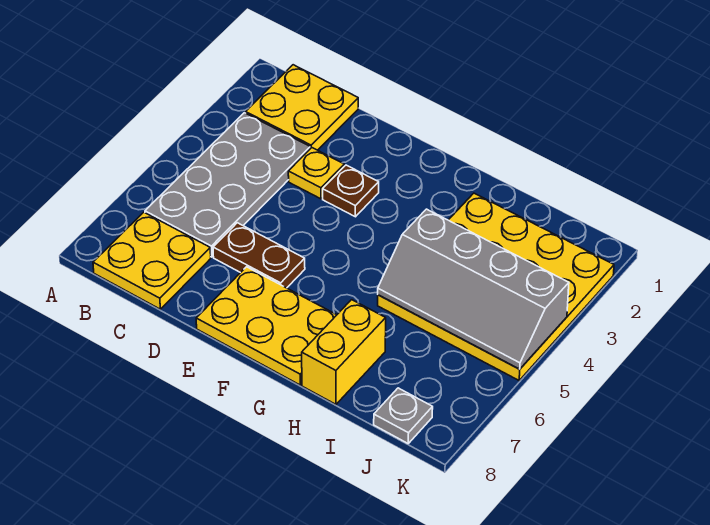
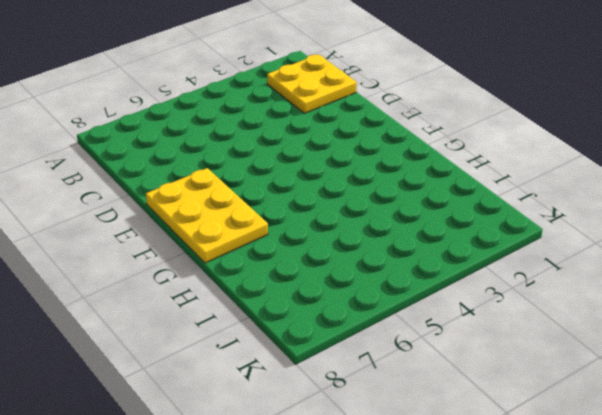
none -> grey 2x4 plate [145,113,310,257]
none -> yellow 2x2 plate [93,212,211,309]

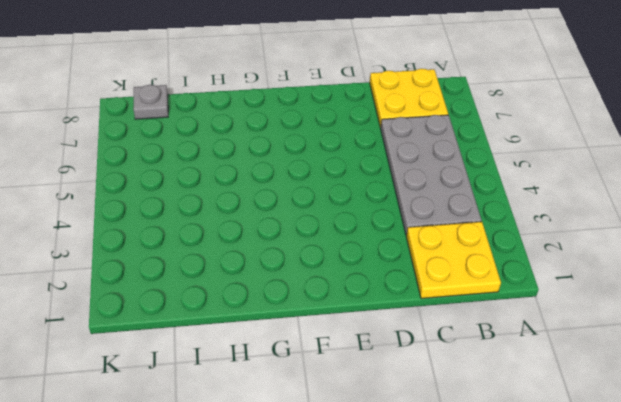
none -> yellow 1x1 plate [288,148,344,199]
none -> brown 1x2 plate [213,223,305,288]

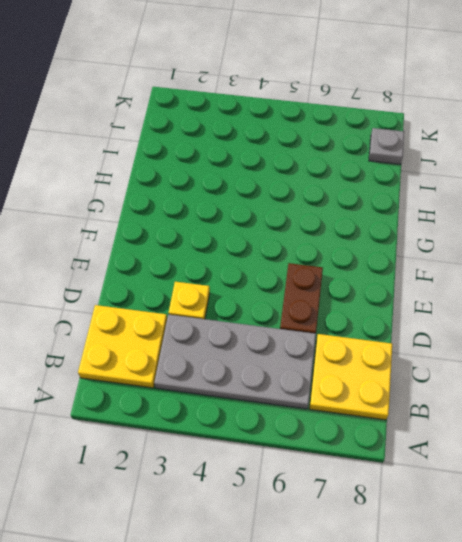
none -> brown 1x1 plate [323,165,379,217]
none -> yellow 2x3 plate [196,267,336,385]

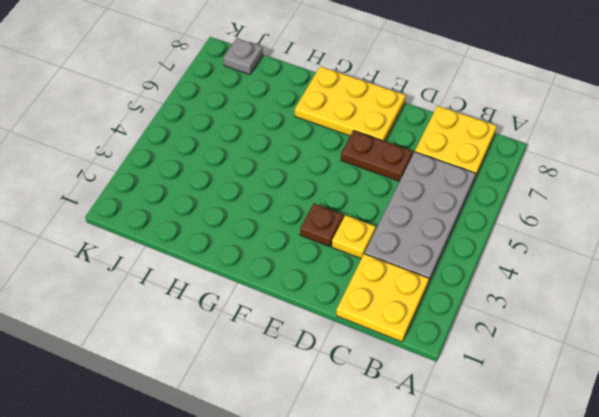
none -> yellow 4x4 plate [378,193,614,380]
none -> yellow 1x2 brick [302,300,386,404]

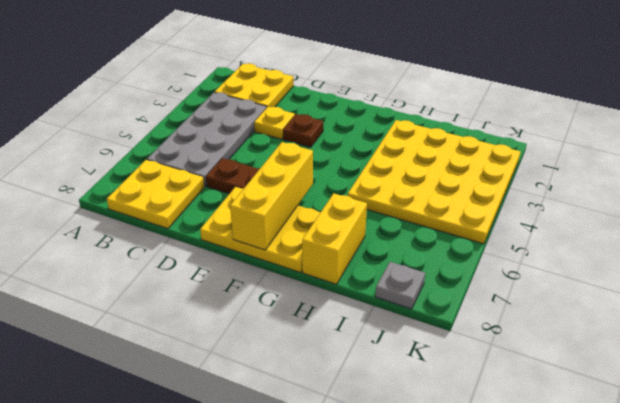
yellow 1x3 brick [230,142,313,250] -> none
none -> grey 2x4 slope [378,209,569,369]

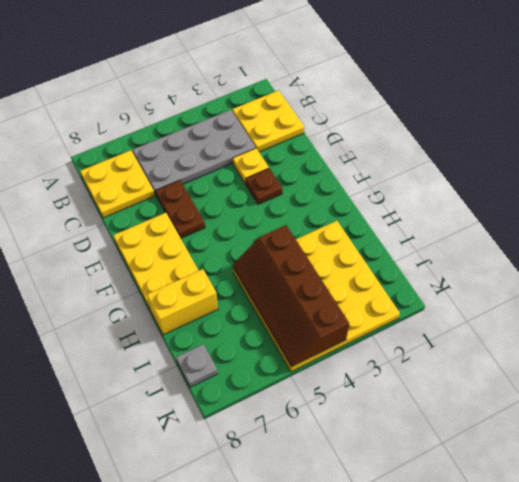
brown 2x4 slope [233,225,349,367] -> grey 2x4 slope [378,209,569,369]

